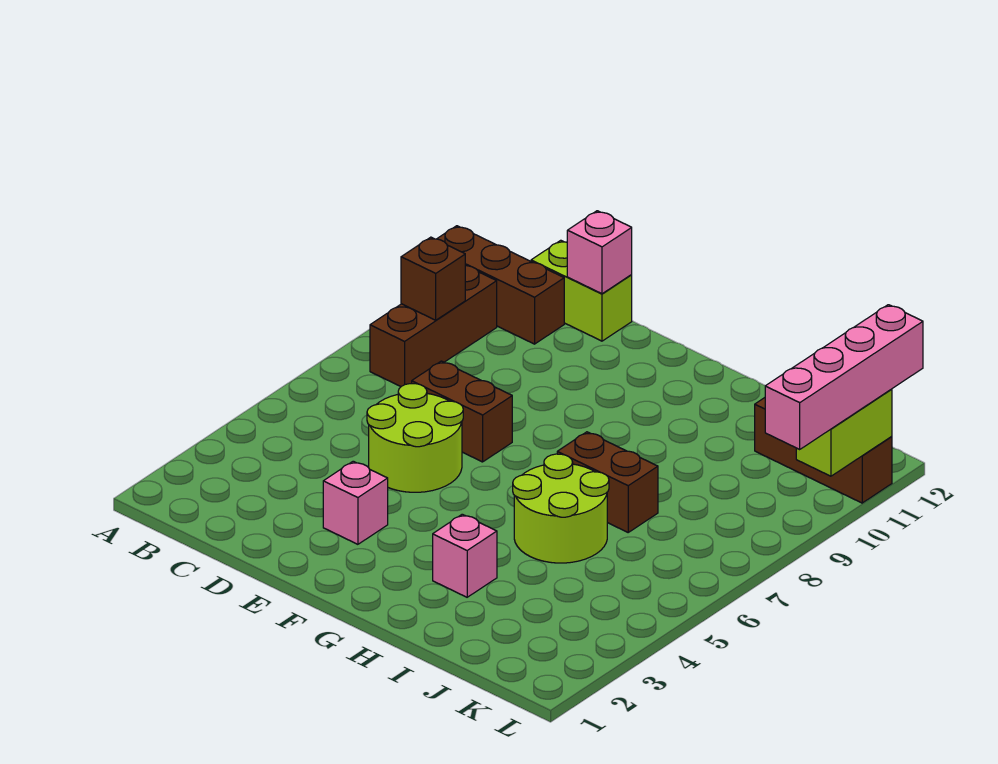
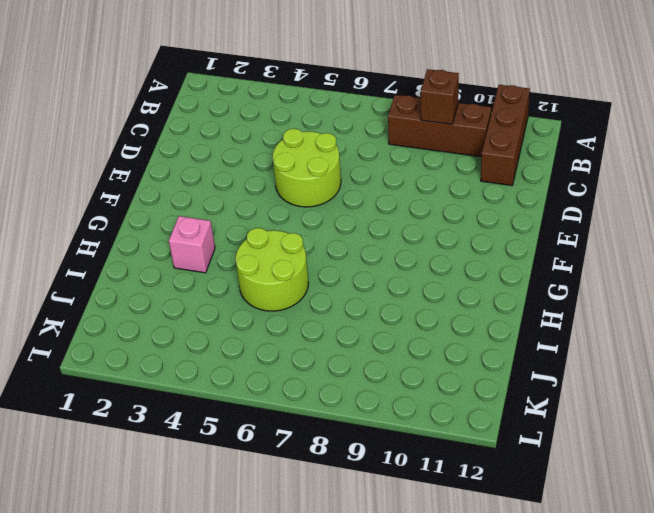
none -> lime 1x2 brick [531,240,632,341]
none -> brown 1x2 brick [412,361,512,462]
none -> pink 1x1 brick [323,461,388,544]

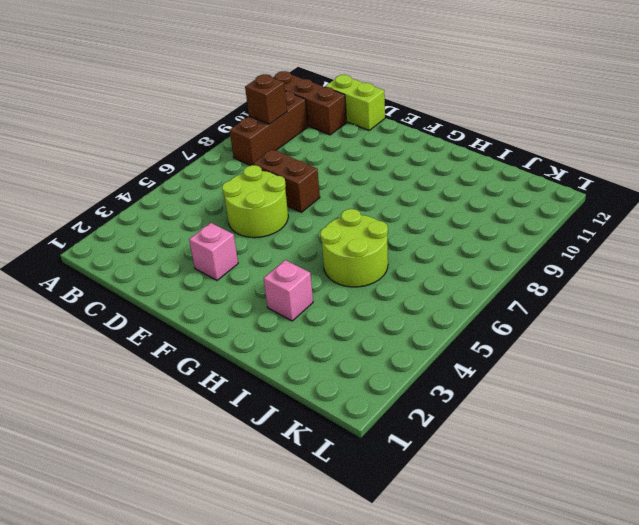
none -> brown 1x2 brick [557,432,658,532]
none -> brown 1x3 brick [755,398,892,503]
none -> pink 1x1 brick [567,211,632,294]

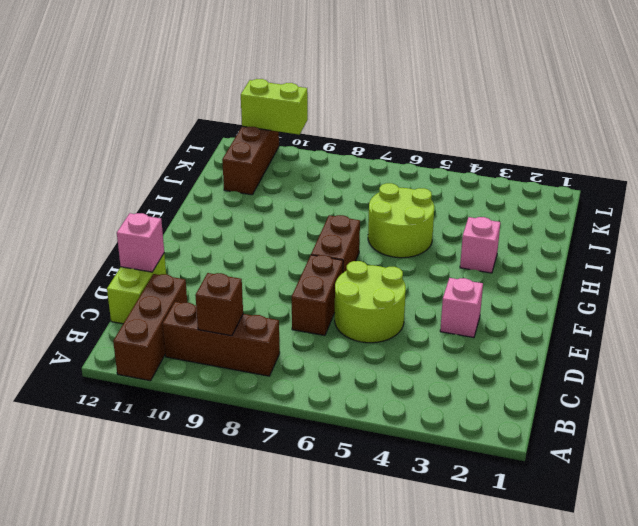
brown 1x2 brick [311,215,360,272] -> brown 1x2 brick moved to [557,432,658,532]
none -> pink 1x4 brick [765,305,923,449]

